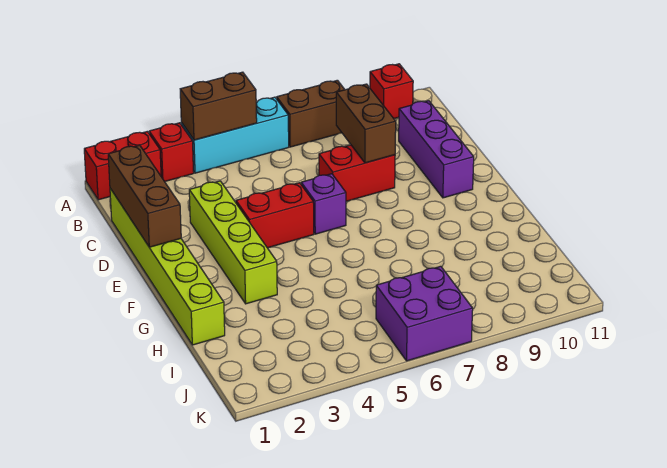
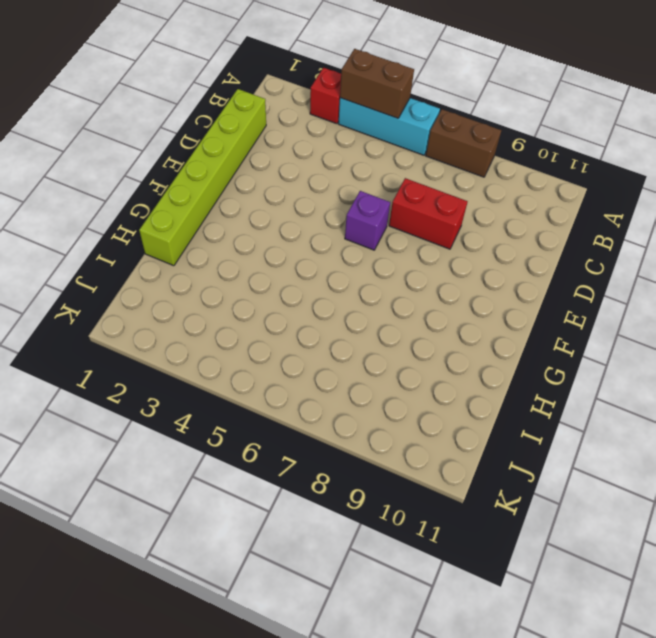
none -> red 1x2 brick [84,131,161,200]
none -> red 1x1 brick [370,64,413,119]
none -> purple 1x3 brick [399,101,474,198]

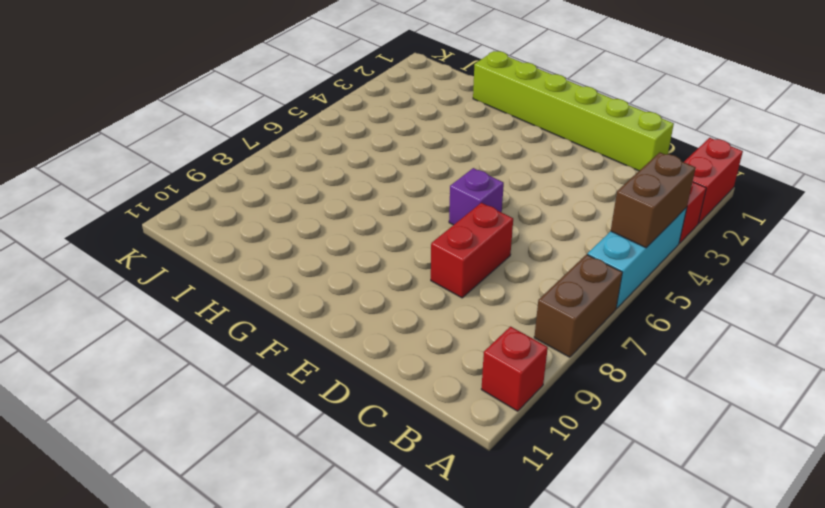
none -> purple 1x3 brick [399,101,474,198]
none -> lime 1x4 brick [189,181,277,304]
none -> red 1x2 brick [236,183,314,248]

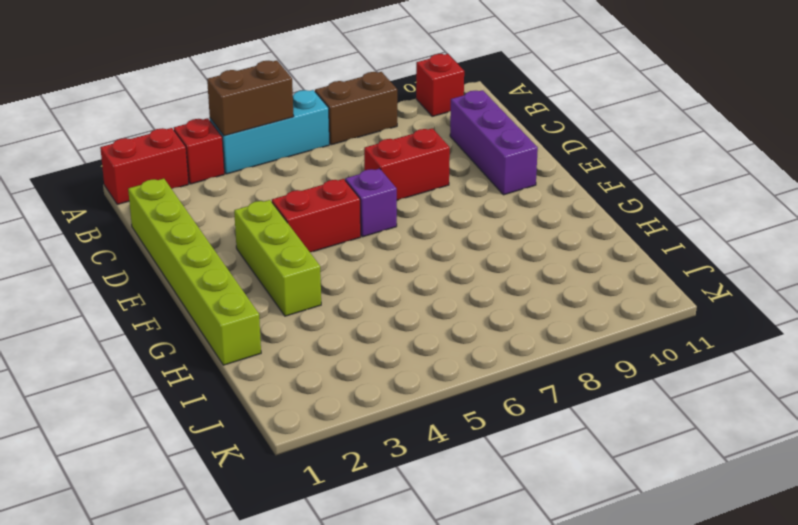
lime 1x3 brick [234,200,321,316] -> lime 1x4 brick [189,181,277,304]
none -> purple 2x2 brick [376,266,473,361]
none -> brown 1x3 brick [108,145,181,247]
none -> brown 1x2 brick [336,84,396,163]

